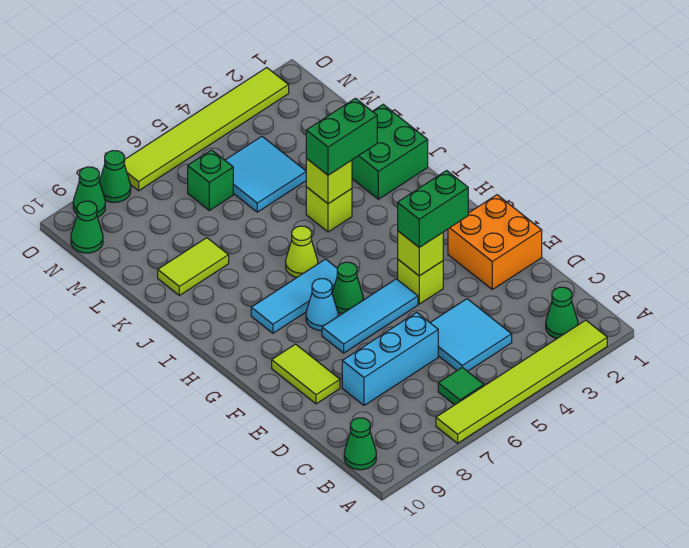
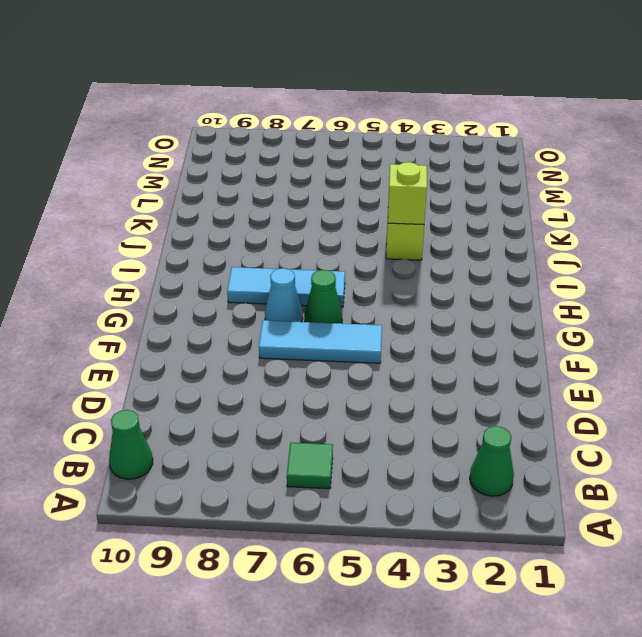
none -> lime 1x6 tile [436,320,607,443]
none -> cyan 2x2 tile [430,299,512,371]
none -> cyan 1x3 brick [342,312,438,405]

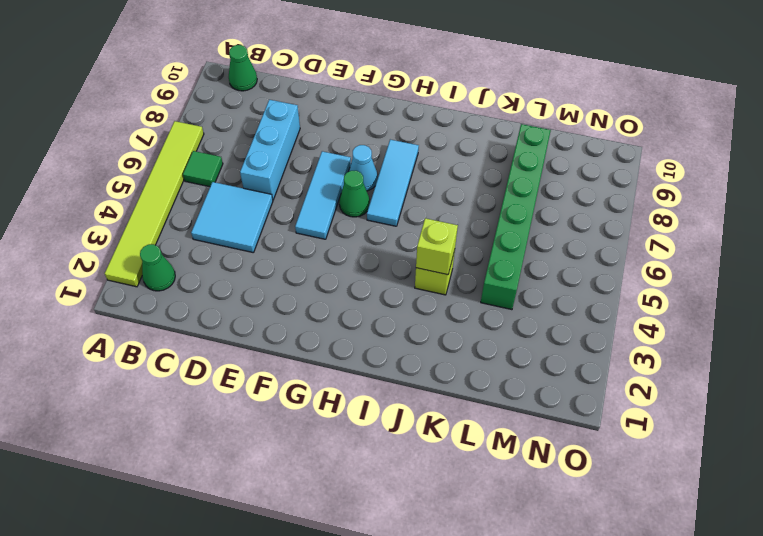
green 1x6 brick [481,124,551,310] -> cyan 2x2 tile [225,136,306,212]
none -> orange 2x2 brick [448,195,542,289]
none -> lime 1x2 tile [272,344,340,404]
none -> lime 1x1 brick [398,260,443,304]

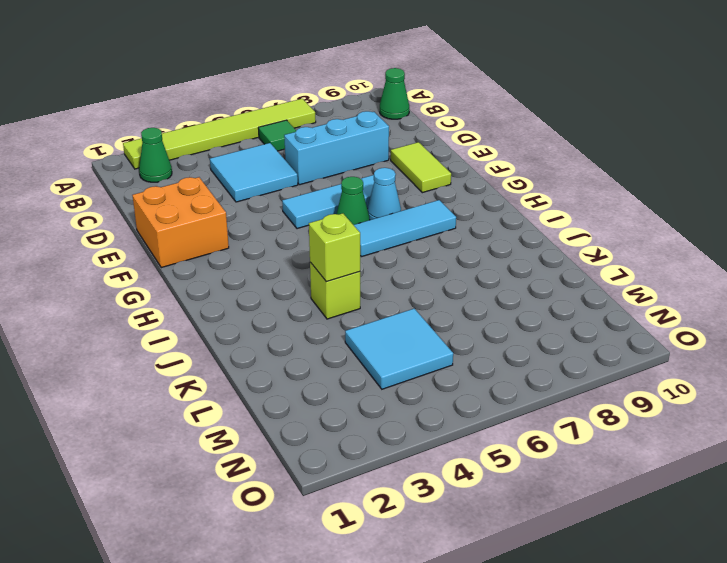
none -> lime 1x1 brick [398,260,443,304]
none -> lime 1x1 cone [286,226,318,277]
none -> green 2x2 brick [352,105,428,199]

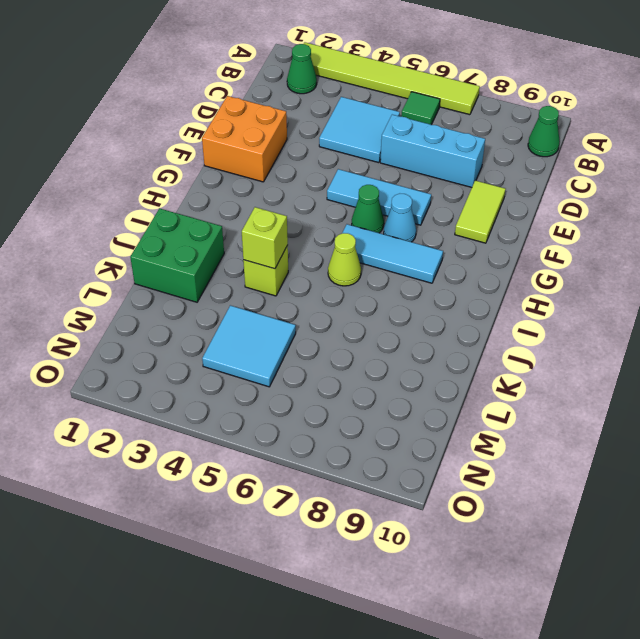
none -> lime 1x1 brick [398,260,443,304]
none -> lime 1x2 tile [158,238,229,295]
none -> green 1x1 brick [188,150,233,210]

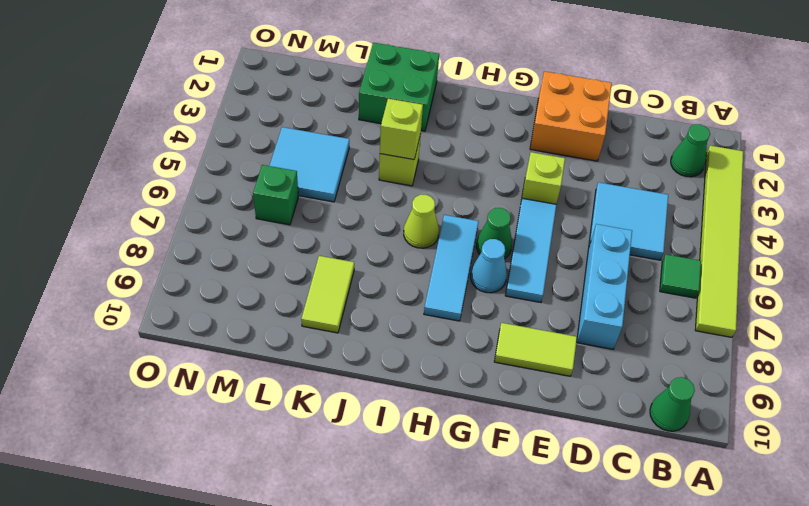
none -> green 1x1 cone [71,201,103,253]
none -> lime 1x6 tile [124,68,289,191]
none -> green 1x1 cone [99,151,131,202]

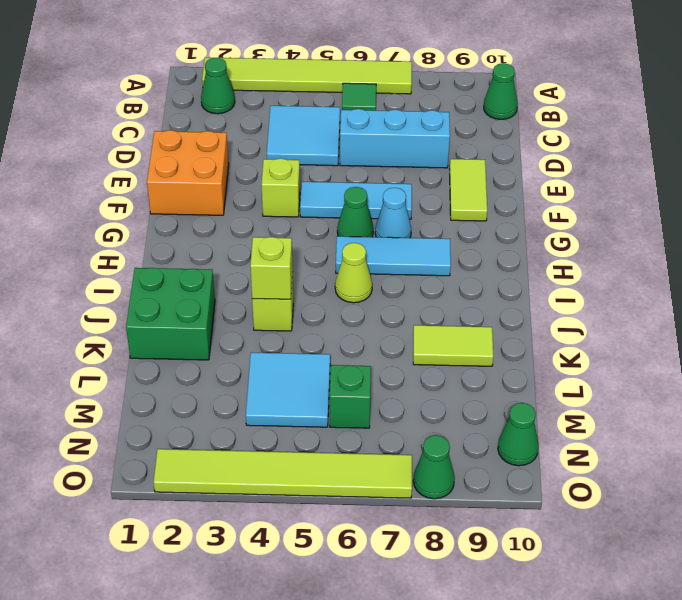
none -> green 1x1 cone [73,167,105,217]
none -> lime 1x1 brick [398,231,443,276]
none -> green 1x2 brick [398,170,468,247]

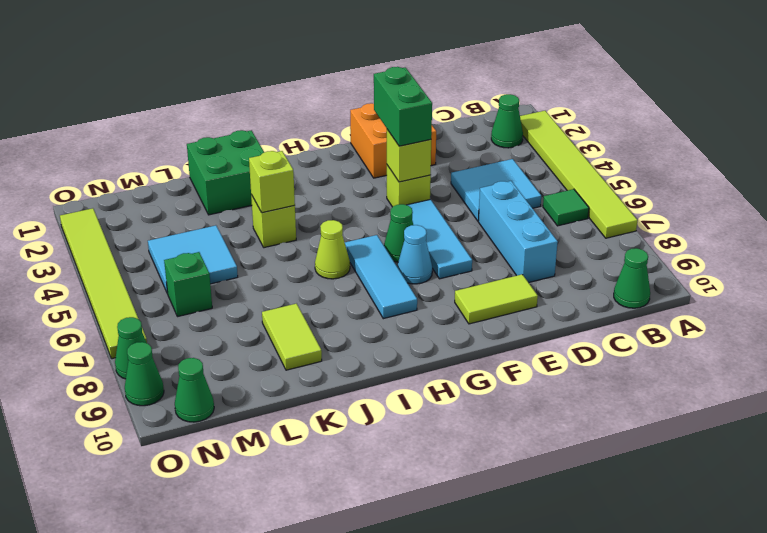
none -> green 1x2 brick [306,98,377,175]

